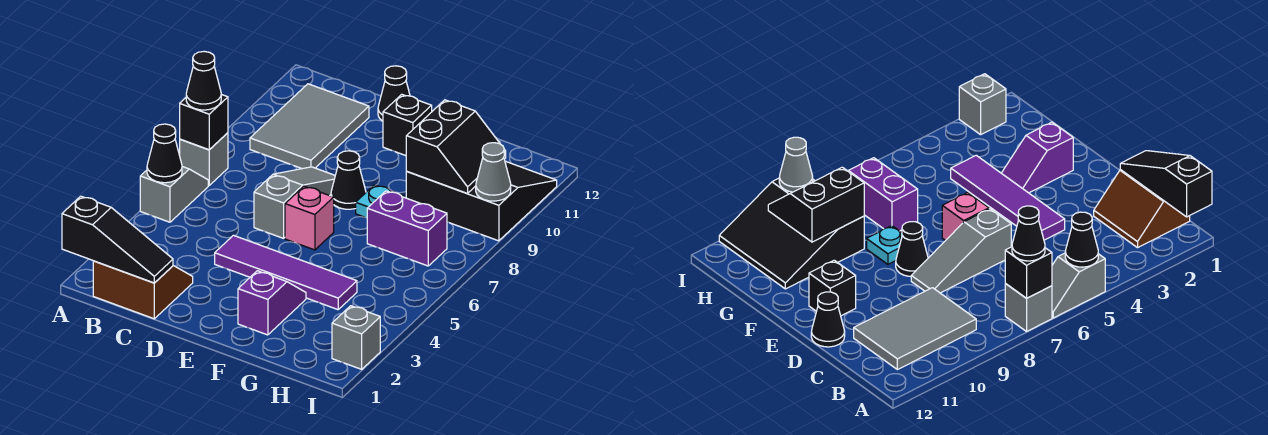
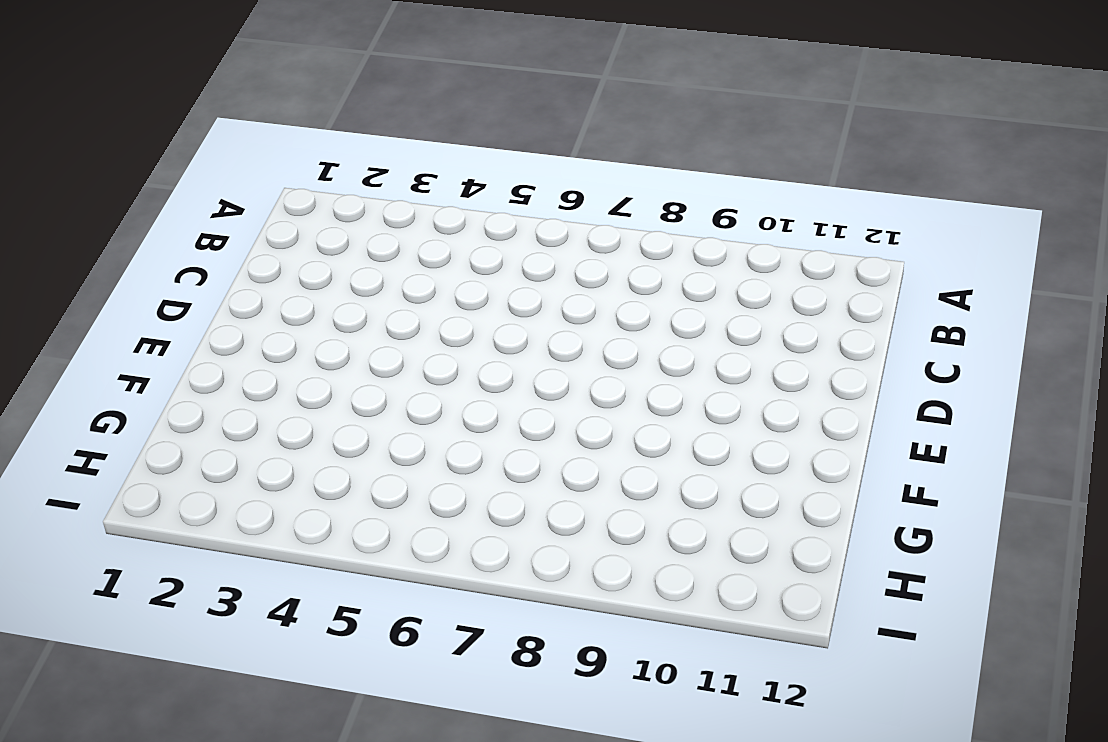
none -> grey 1x2 slope [140,167,208,222]
none -> grey 1x1 brick [180,133,228,185]
none -> brown 2x2 slope [93,261,193,319]

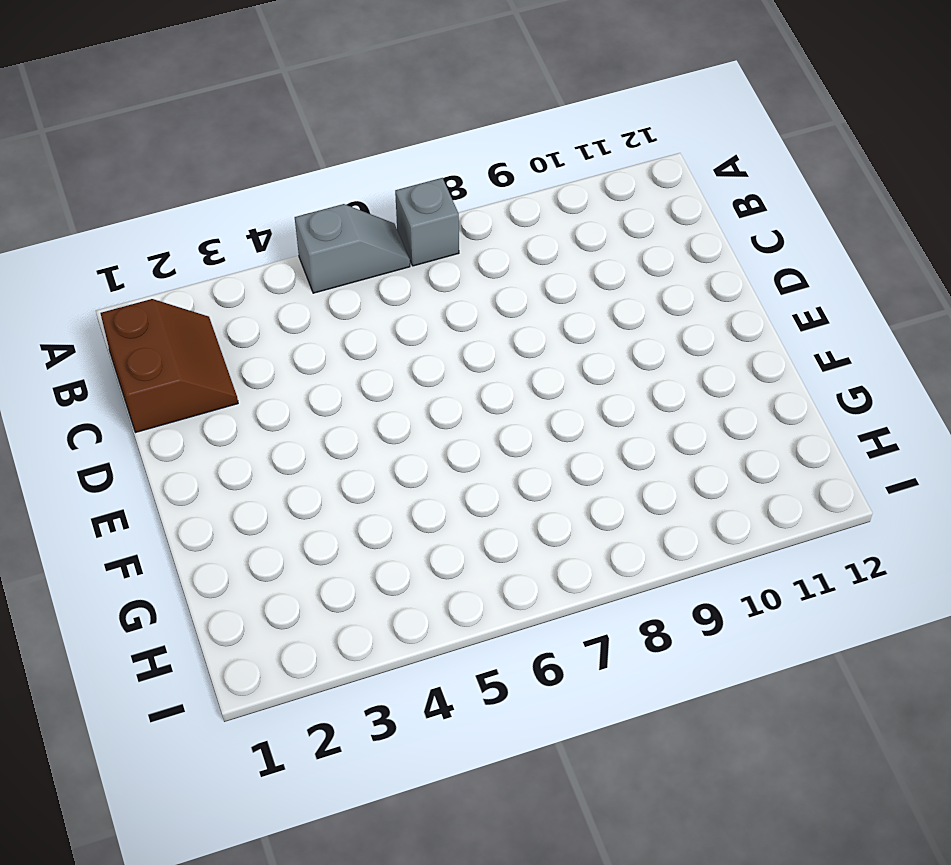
none -> grey 2x3 tile [250,84,369,169]
none -> purple 1x4 tile [215,235,357,310]
none -> grey 1x3 slope [254,167,335,238]

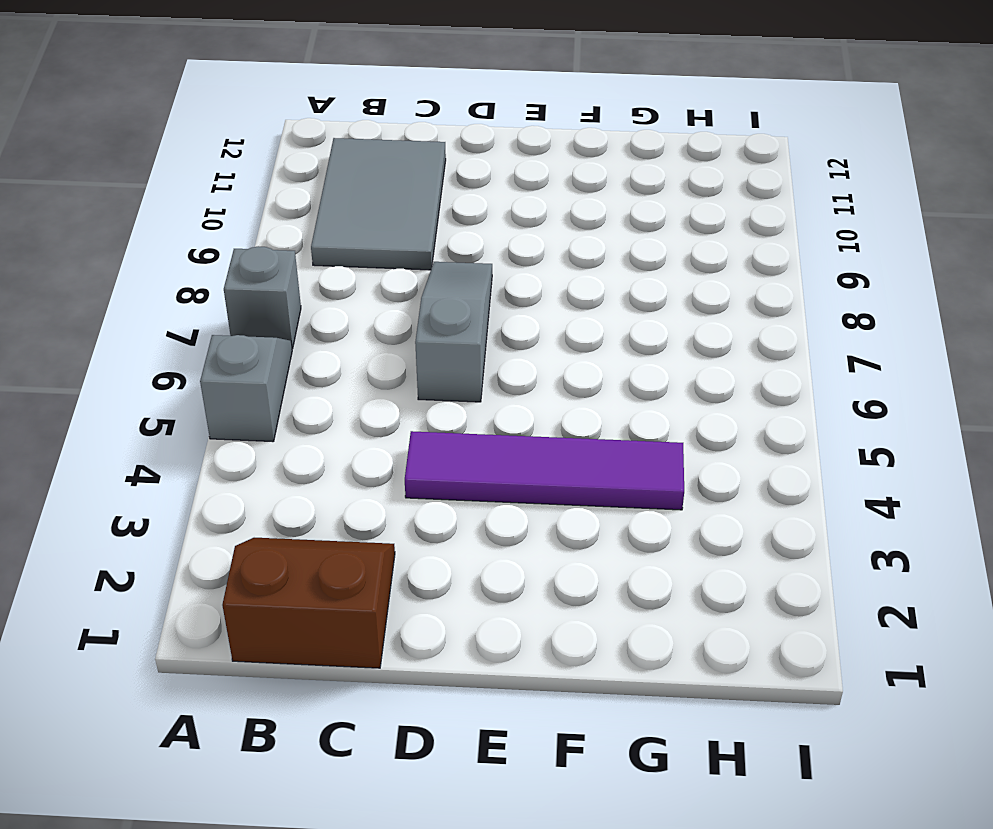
none -> black 1x1 cone [378,66,410,121]
none -> pink 1x1 brick [285,186,334,250]
none -> black 1x1 cone [331,151,366,209]

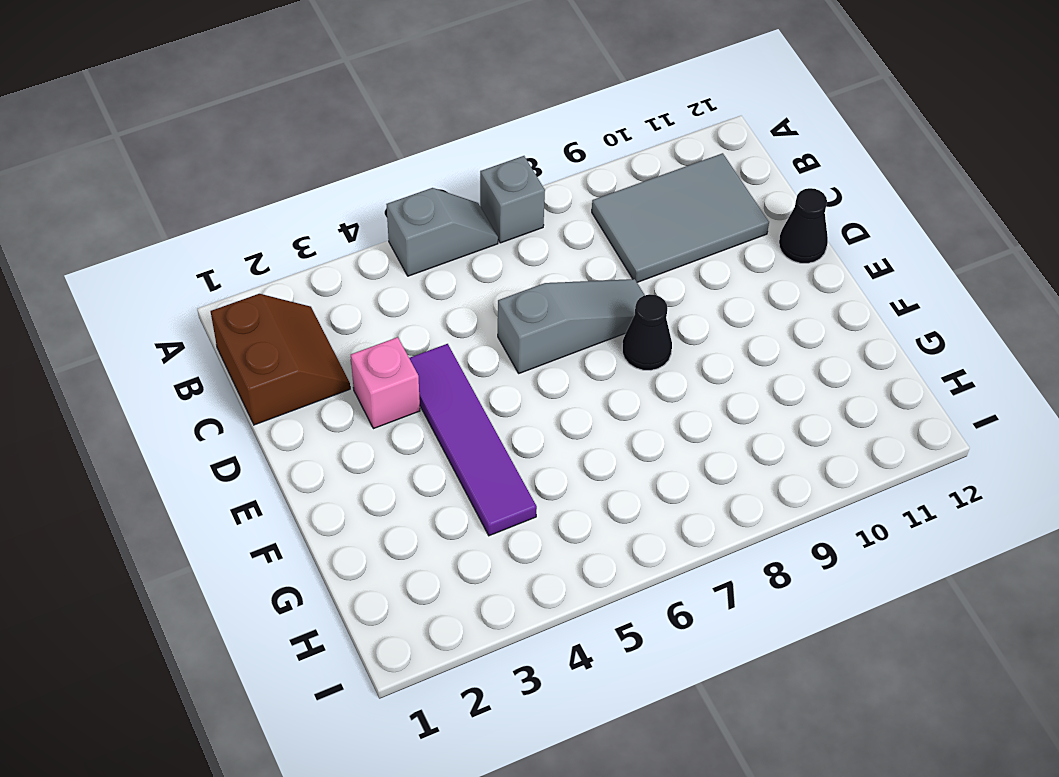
pink 1x1 brick [351,337,420,429] -> pink 1x1 brick moved to [285,186,334,250]
none -> black 1x1 brick [383,94,432,156]
none -> purple 1x2 slope [238,271,306,335]
none -> cyan 1x1 plate [356,185,404,218]

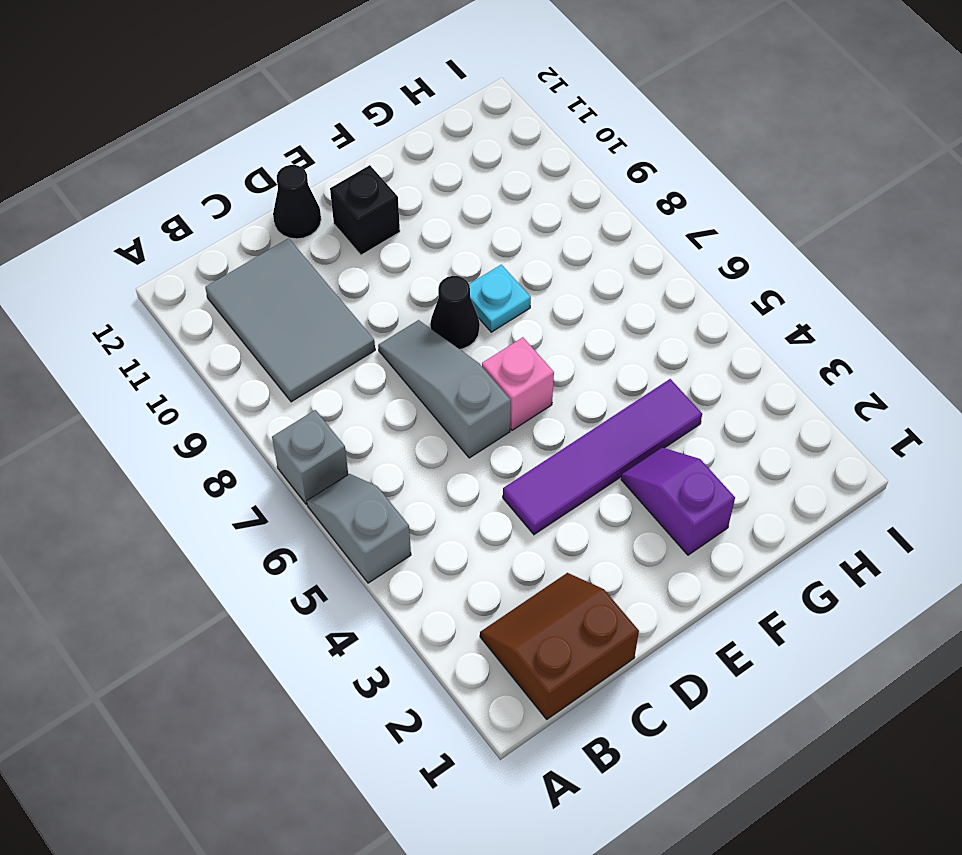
none -> purple 1x2 brick [367,191,447,266]
none -> black 3x3 slope [406,161,557,241]
none -> grey 1x1 brick [332,306,380,369]

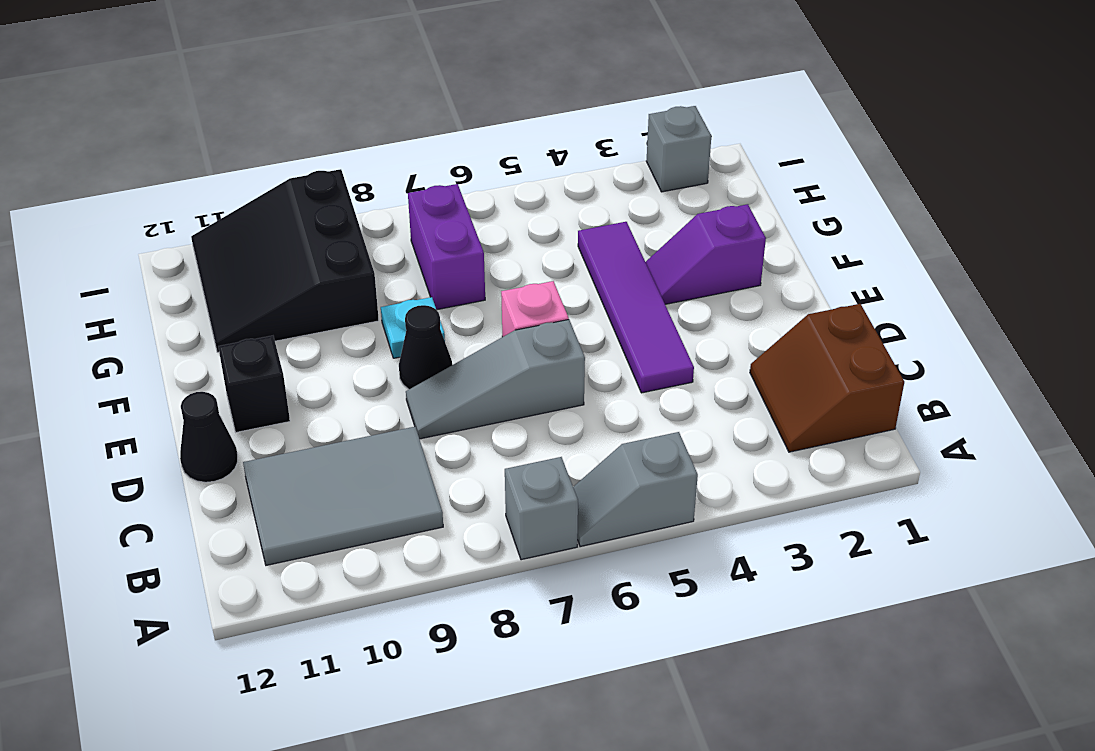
none -> black 1x3 slope [62,196,173,283]
none -> black 1x1 cone [147,124,182,183]
none -> black 1x1 brick [180,94,228,150]

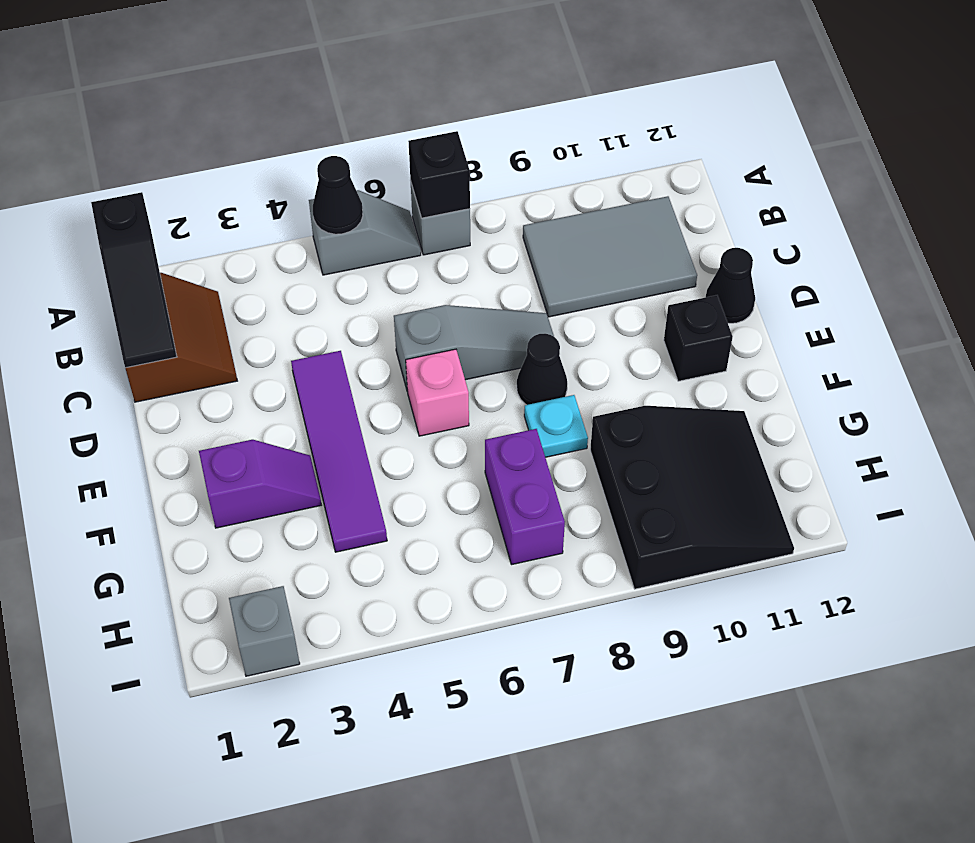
none -> black 2x2 slope [406,100,506,193]
none -> grey 1x1 cone [476,143,511,201]
none -> black 1x1 cone [186,51,221,110]

